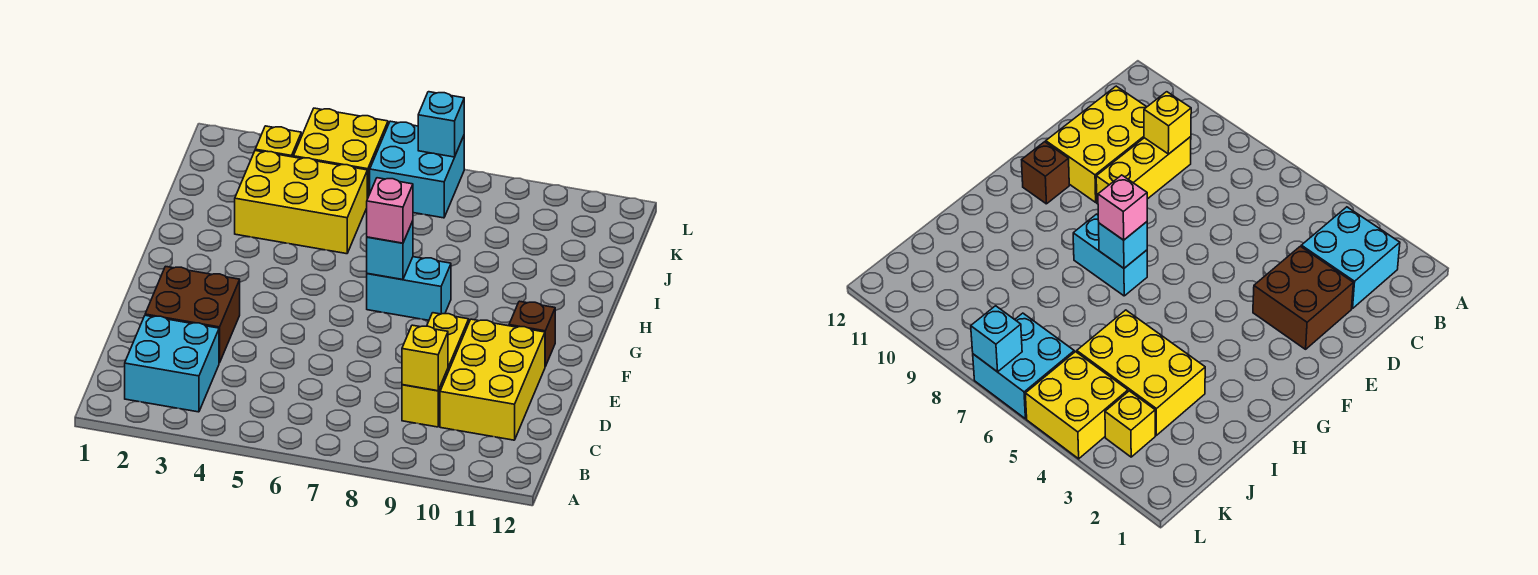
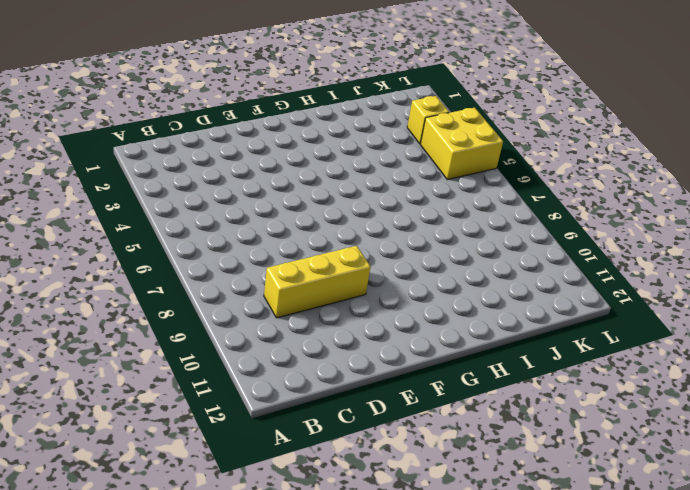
none -> cyan 2x2 brick [125,315,219,412]
none -> yellow 2x3 brick [440,319,545,440]
none -> brown 2x2 brick [145,266,240,363]

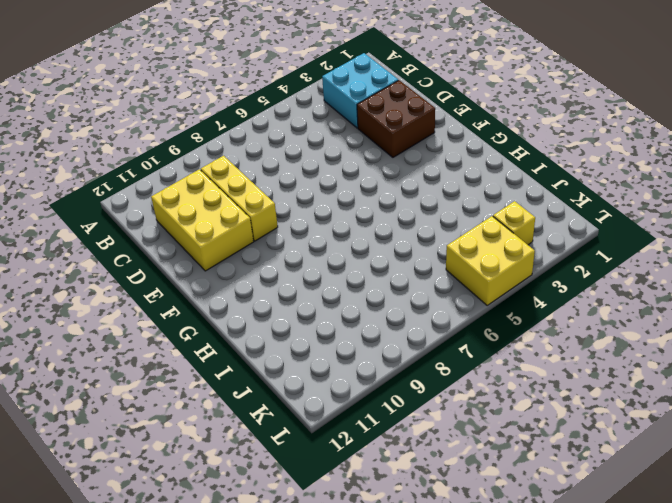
none -> brown 1x1 brick [509,301,555,366]
none -> cyan 1x2 brick [367,257,451,320]
none -> yellow 2x3 brick [235,151,367,254]

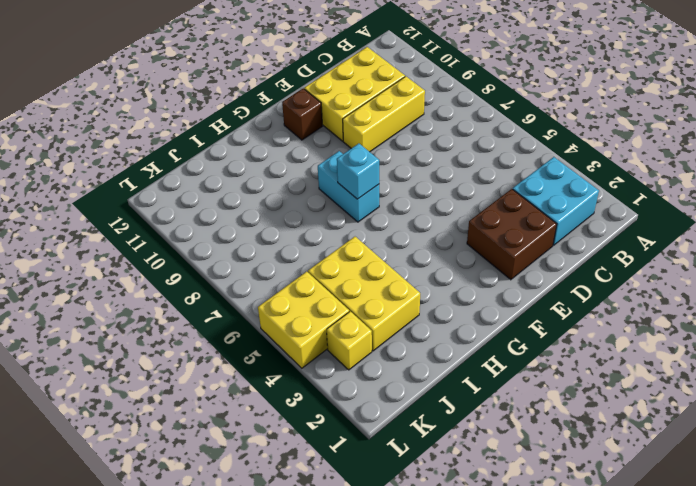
none -> cyan 2x2 brick [370,121,464,218]
none -> yellow 1x1 brick [402,325,448,391]
none -> cyan 1x1 brick [418,92,464,157]

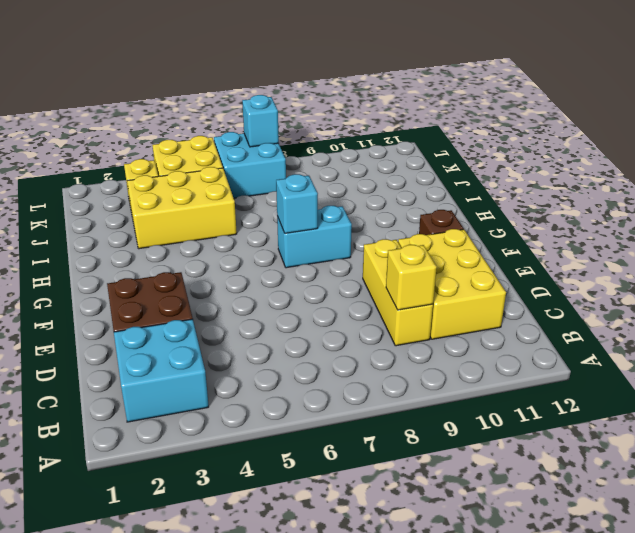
none -> pink 1x1 brick [367,178,413,243]

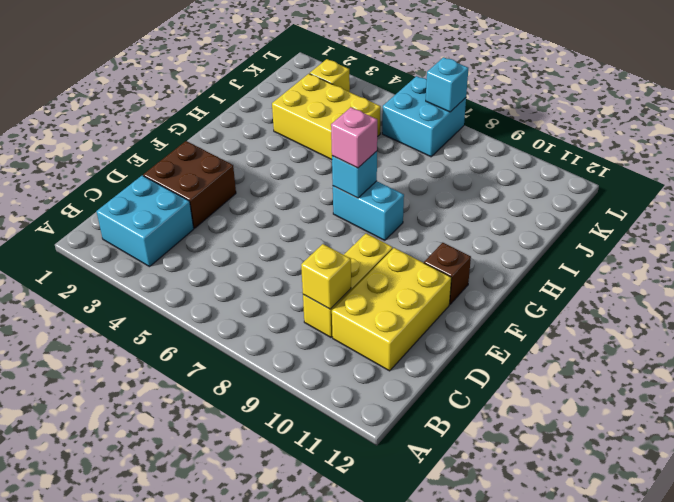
none -> yellow 2x2 brick [293,108,388,199]

